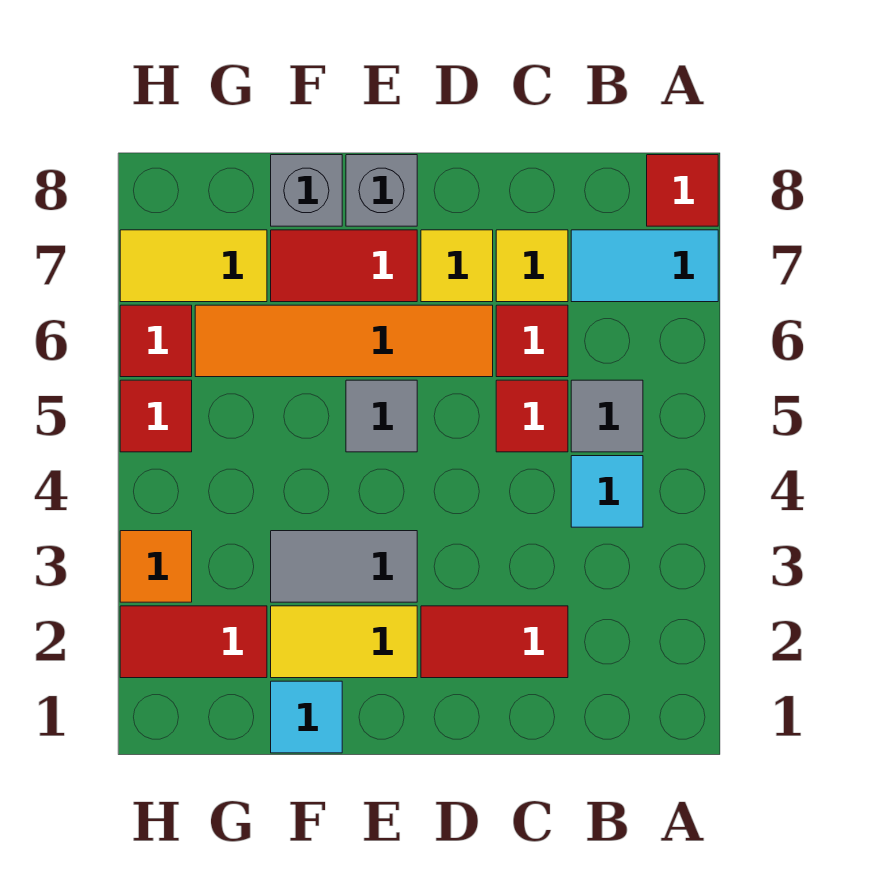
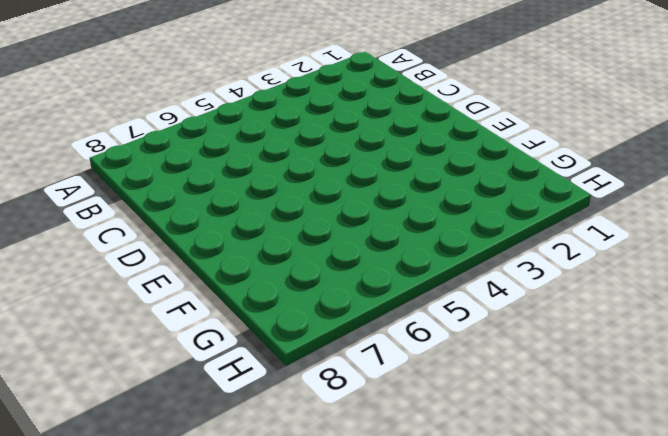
none -> cyan 1x2 tile [571,230,718,302]
none -> red 1x1 tile [647,155,718,226]
none -> cyan 1x1 tile [571,456,643,527]

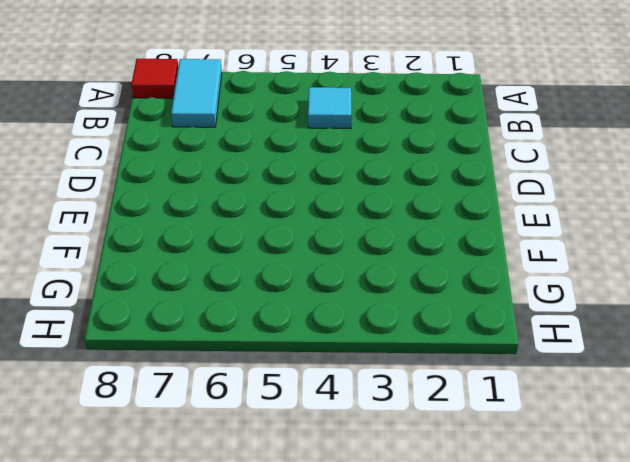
none -> grey 1x1 tile [571,380,643,452]
none -> red 1x2 tile [421,606,568,678]
none -> red 1x1 tile [496,380,568,452]

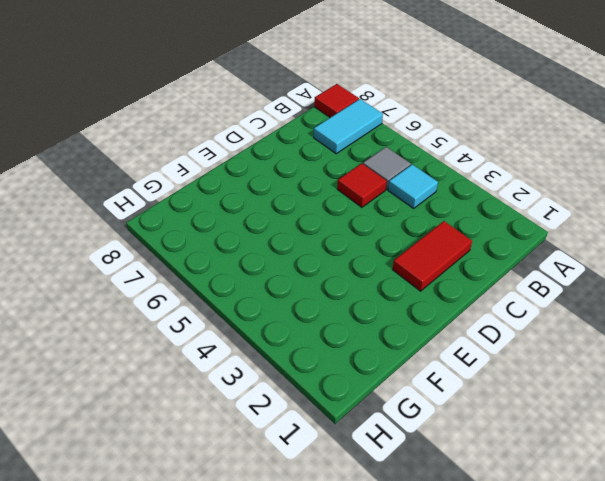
none -> red 1x1 tile [496,305,568,377]
none -> yellow 1x1 tile [496,230,568,302]
none -> orange 1x4 tile [195,305,493,377]

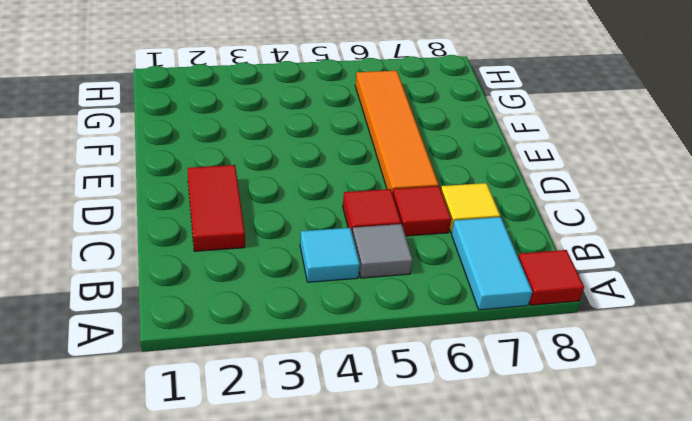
none -> yellow 1x1 tile [421,230,493,302]
none -> yellow 1x2 tile [271,606,417,678]
none -> grey 1x2 tile [271,531,417,602]

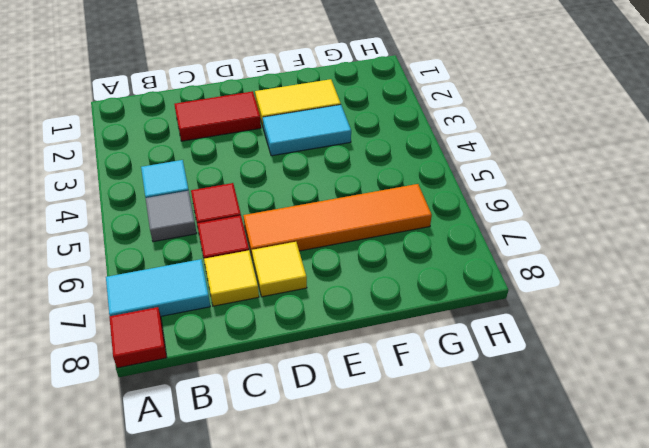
cyan 1x2 tile [263,105,351,156] -> grey 1x2 tile [271,531,417,602]
none -> grey 1x1 tile [346,380,417,452]
none -> red 1x2 tile [271,230,417,302]
none -> grey 1x1 brick [346,155,417,226]

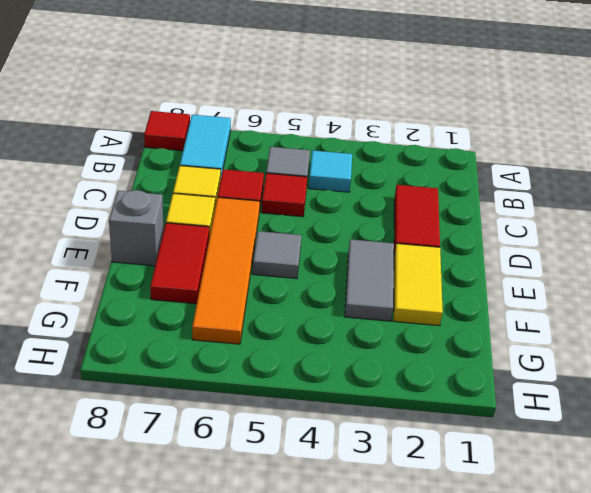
none -> cyan 1x1 tile [271,681,342,753]
none -> grey 1x1 brick [271,155,342,226]
none -> red 1x2 tile [120,606,267,678]

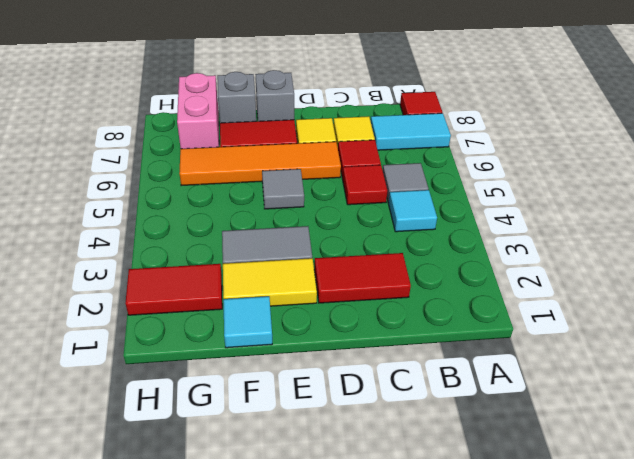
pink 1x2 brick [177,73,219,149] -> yellow 1x2 tile [120,230,267,302]
none -> orange 1x1 tile [120,531,192,602]
none -> red 1x1 tile [120,380,192,452]
none -> red 1x1 tile [120,305,192,377]

